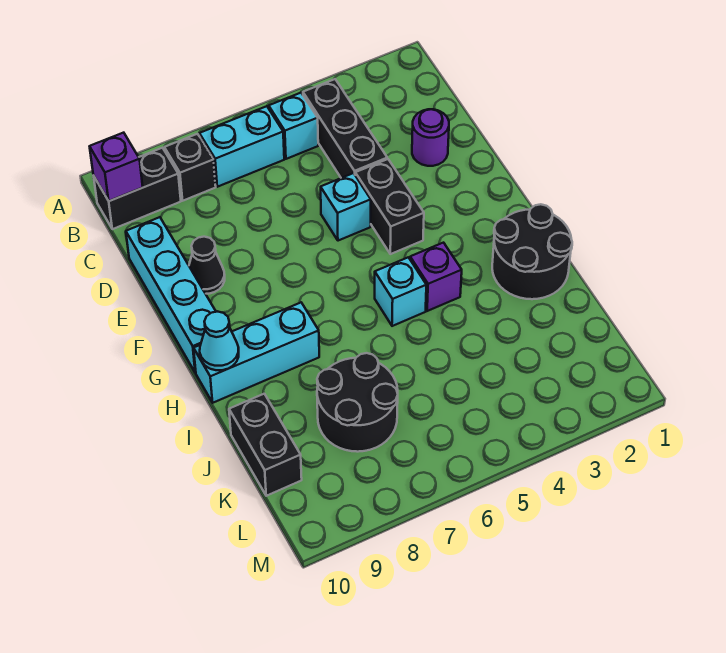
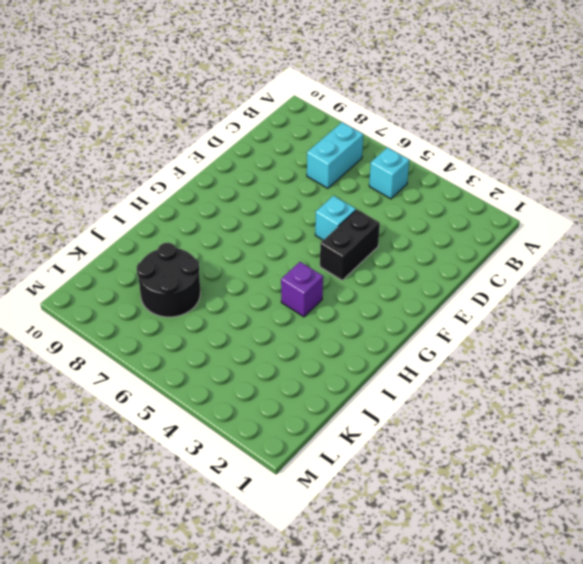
cyan 1x2 brick [307,122,363,188] -> cyan 1x2 brick turned to [199,106,284,187]
none -> black 1x3 brick [303,79,387,178]
none -> black 1x1 brick [164,134,216,201]
none -> black 1x2 brick [94,148,181,229]

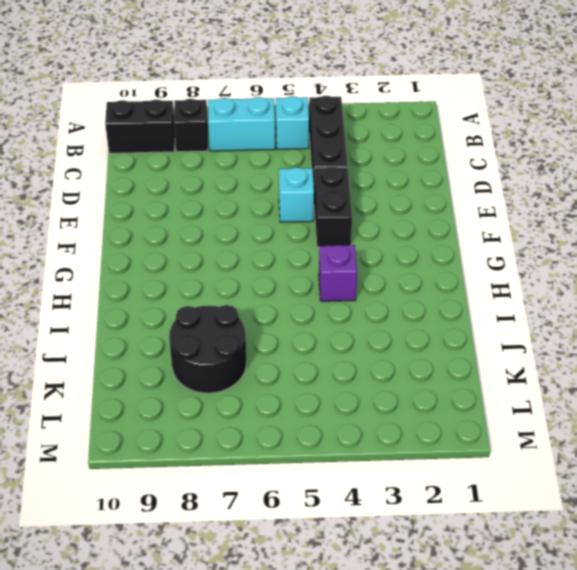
none -> purple 1x1 round brick [412,109,449,166]
none -> cyan 1x4 brick [126,217,216,373]
none -> black 1x1 cone [189,237,225,294]

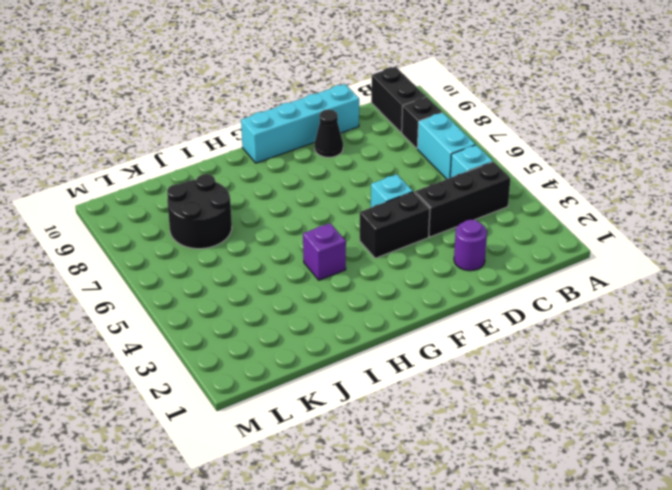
none -> black 2x2 round brick [492,204,572,299]
none -> cyan 1x1 brick [375,257,426,326]
none -> cyan 1x3 brick [194,303,319,403]

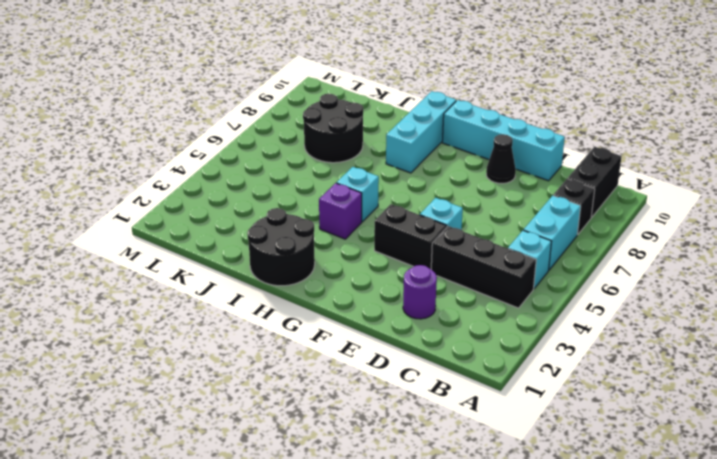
none -> black 1x2 brick [229,394,302,496]
none -> purple 1x1 brick [90,133,143,201]
none -> cyan 1x1 cone [200,311,239,370]

